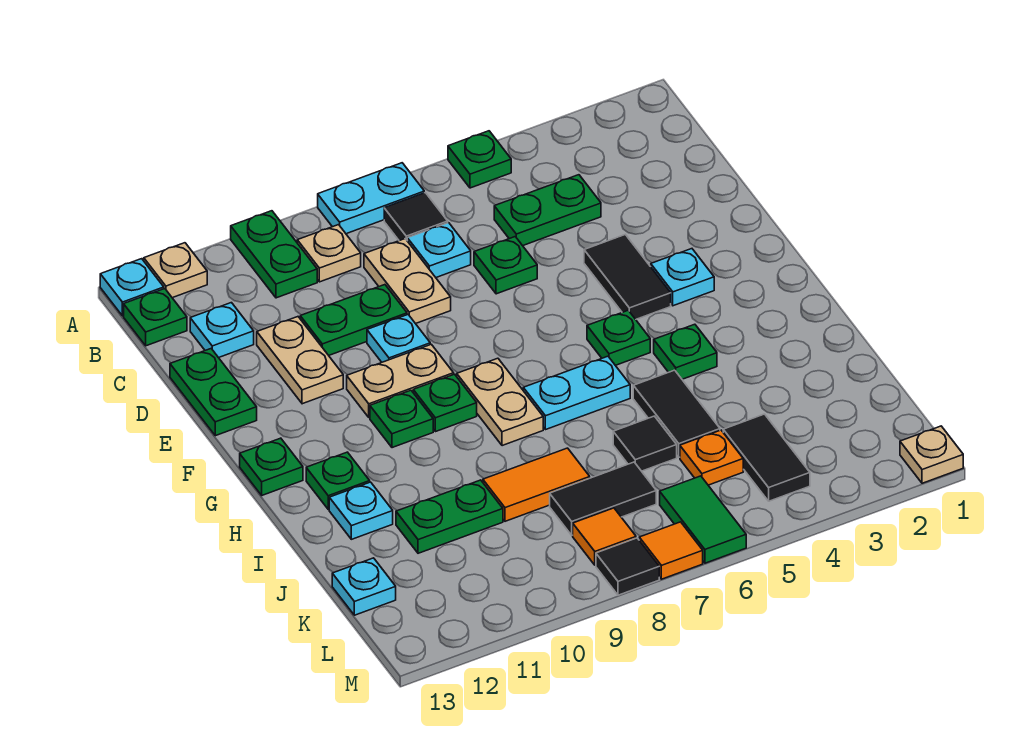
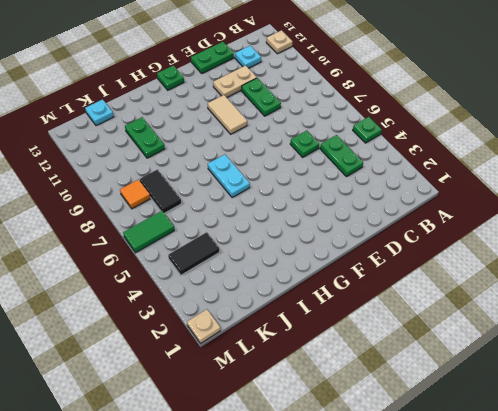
tan 1x2 tile [208,95,247,134] -> tan 1x2 plate [347,344,454,418]
none -> cyan 1x2 plate [318,163,424,234]
none -> green 1x2 plate [231,211,317,298]
none -> cyan 1x1 plate [100,259,164,316]
none -> black 1x1 tile [384,193,448,241]

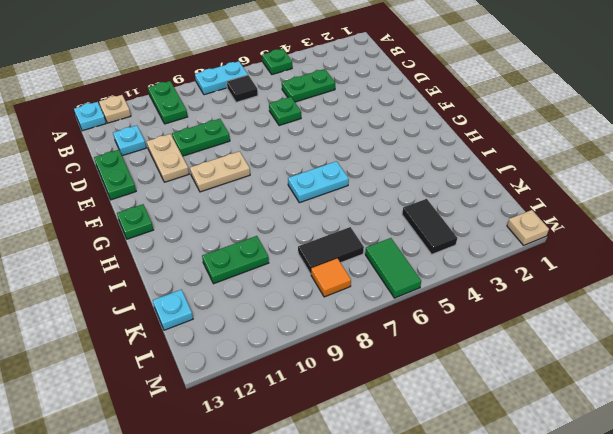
none -> tan 1x1 plate [297,225,361,282]
none -> green 1x1 plate [124,289,187,346]
none -> cyan 1x1 plate [407,223,471,277]
none -> tan 1x2 plate [364,239,451,324]

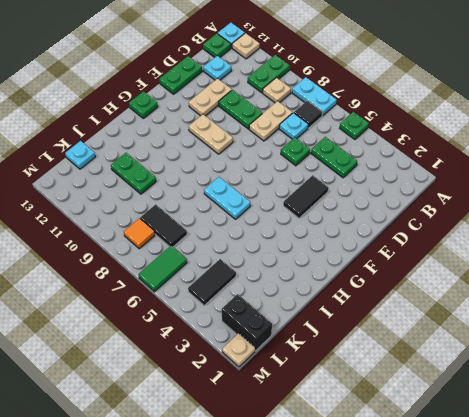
black 1x2 brick [222,294,272,351] -> none
none -> cyan 1x1 plate [367,315,430,362]
none -> cyan 1x1 plate [651,249,714,306]
none -> green 1x1 plate [587,310,650,365]
none -> tan 1x2 plate [457,358,543,446]

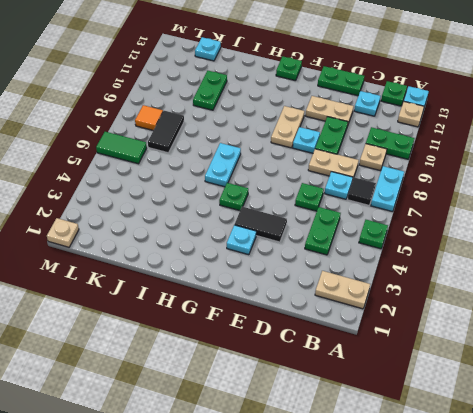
tan 1x2 plate [315,271,370,309] -> tan 1x2 plate moved to [457,358,543,446]
none -> green 1x1 plate [413,374,477,432]
none -> green 1x1 plate [370,390,433,448]
none -> green 1x1 plate [654,324,717,379]
none -> green 1x1 plate [306,452,370,509]

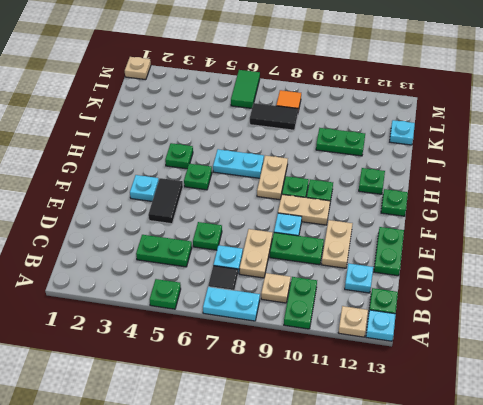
none -> black 1x2 tile [633,370,720,457]
none -> cyan 1x1 plate [329,482,393,539]
none -> black 1x1 tile [613,416,677,471]
none -> orange 1x2 tile [483,448,590,521]

